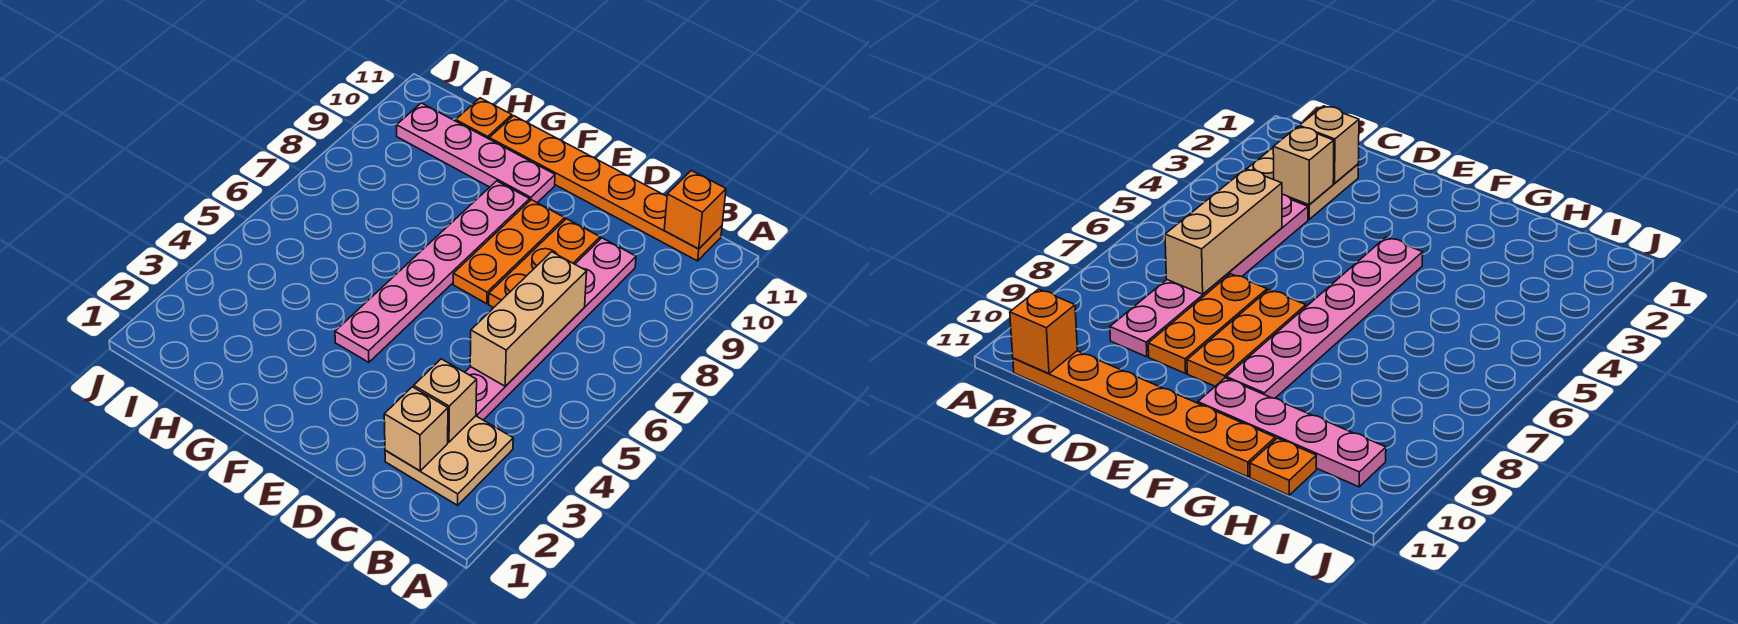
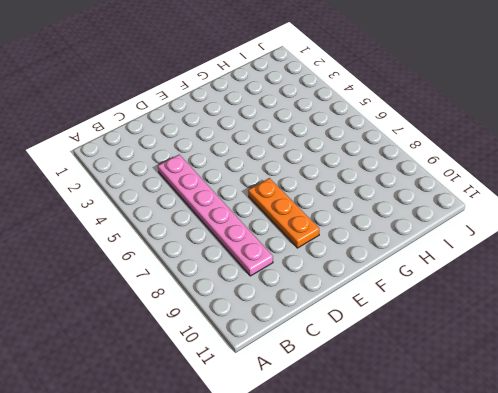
none -> tan 2x2 plate [385,416,513,505]
none -> orange 1x6 plate [489,116,722,261]
none -> orange 1x3 plate [489,219,600,308]

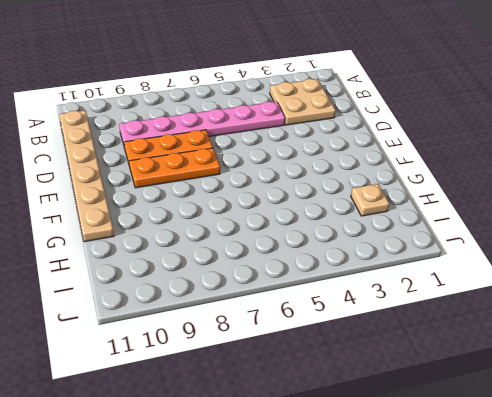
tan 1x6 plate [59,110,114,242] -> orange 1x6 plate [489,116,722,261]
tan 1x1 plate [351,184,390,216] -> none
none -> pink 1x6 plate [335,181,530,362]
none -> pink 1x4 plate [396,103,555,203]
none -> orange 1x1 plate [456,98,512,139]

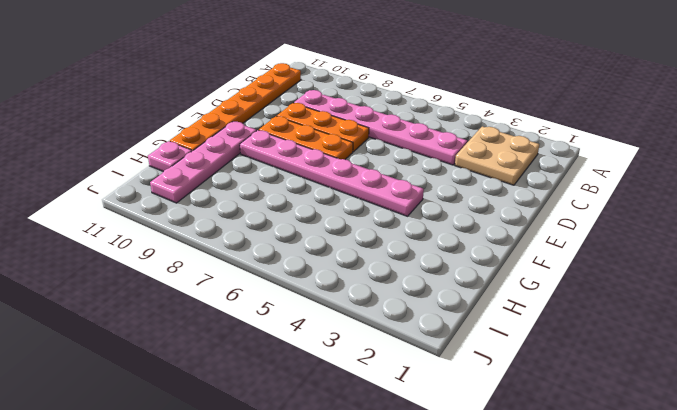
pink 1x1 plate [148,141,192,172] -> orange 1x1 plate [456,98,512,139]
none -> orange 1x1 brick [664,170,726,249]
none -> tan 1x1 brick [384,387,448,471]
none -> tan 1x1 brick [414,359,477,442]

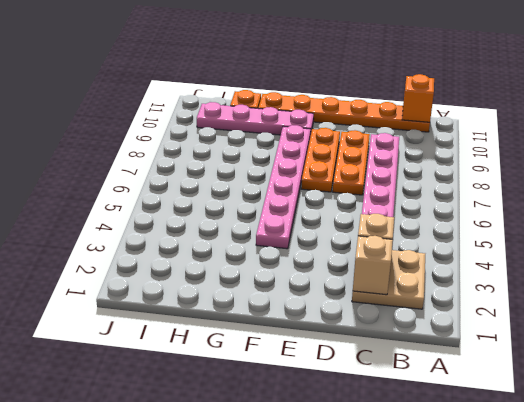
none -> tan 1x3 brick [470,252,587,386]

